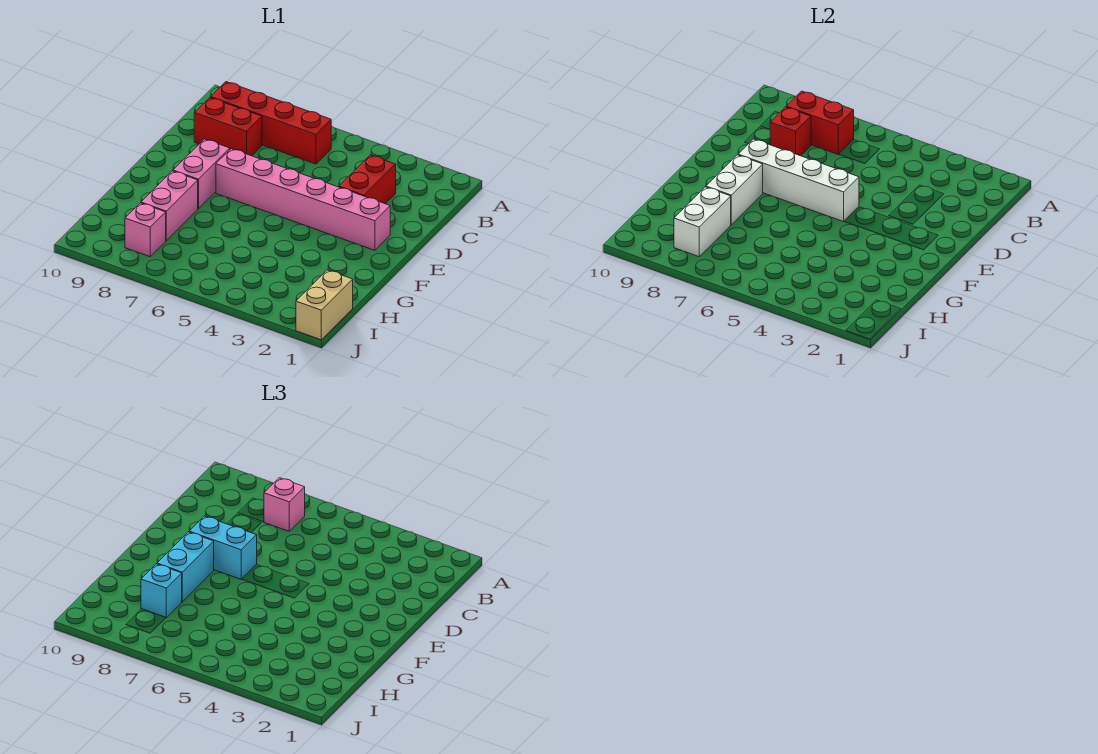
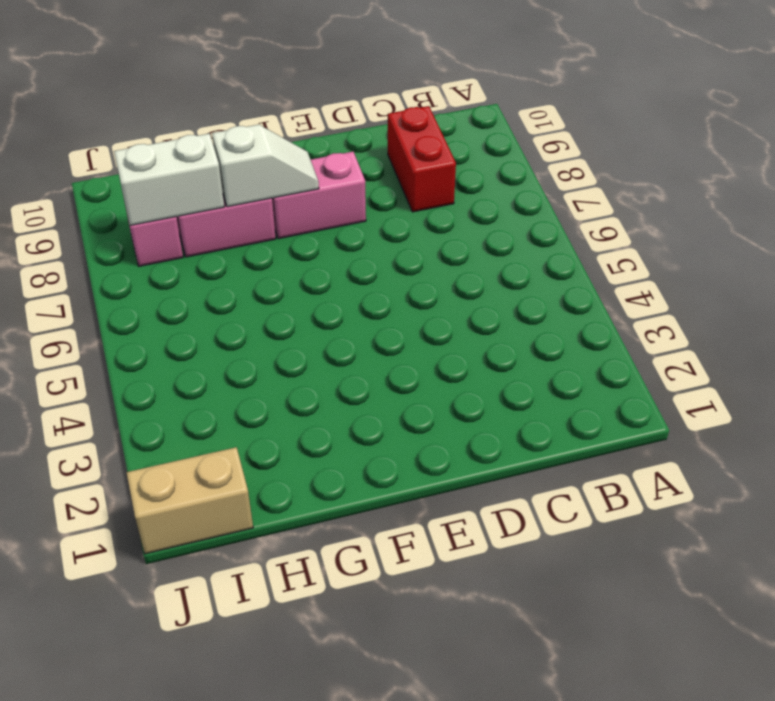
white 1x2 slope [212,125,319,207] -> white 1x2 brick [706,155,763,225]
none -> red 1x4 brick [211,82,331,164]
none -> red 1x2 brick [339,155,396,204]
none -> pink 1x6 brick [216,149,390,250]

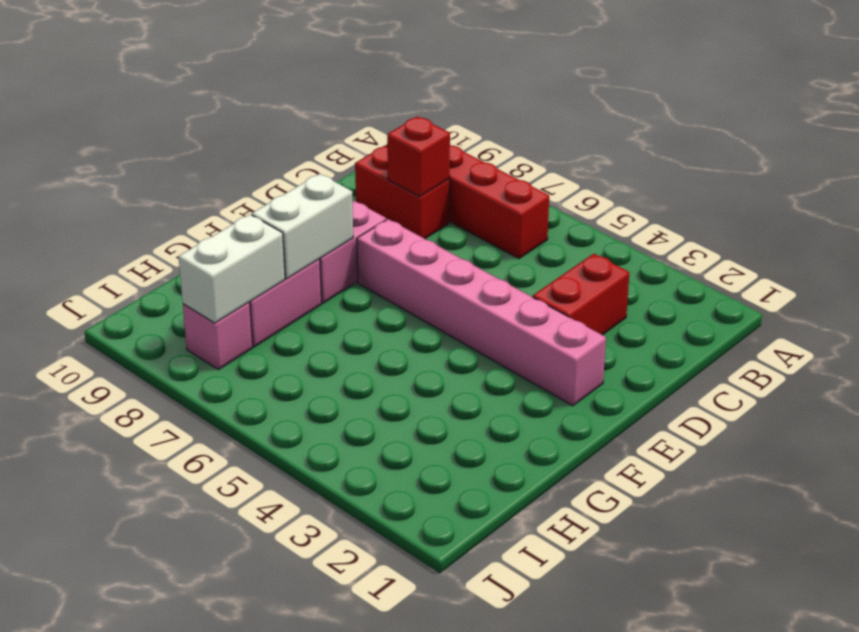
none -> tan 1x2 brick [296,270,353,340]
none -> red 1x2 brick [786,91,854,154]
none -> white 1x4 brick [738,139,859,222]

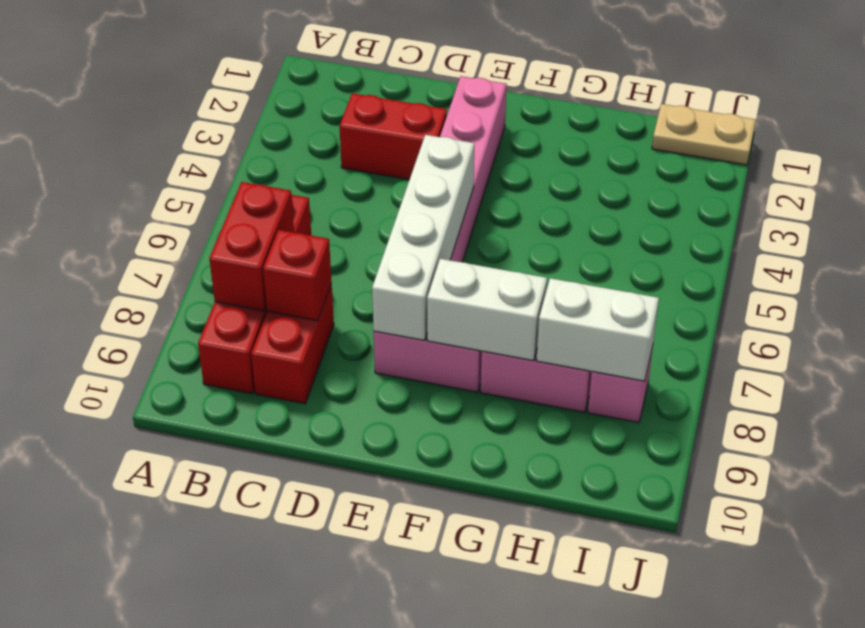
tan 1x2 plate [652,104,756,165] -> tan 1x2 brick [296,270,353,340]
none -> pink 1x1 brick [264,478,305,531]
none -> cyan 1x2 brick [189,516,257,579]
none -> cyan 1x2 brick [157,532,214,602]

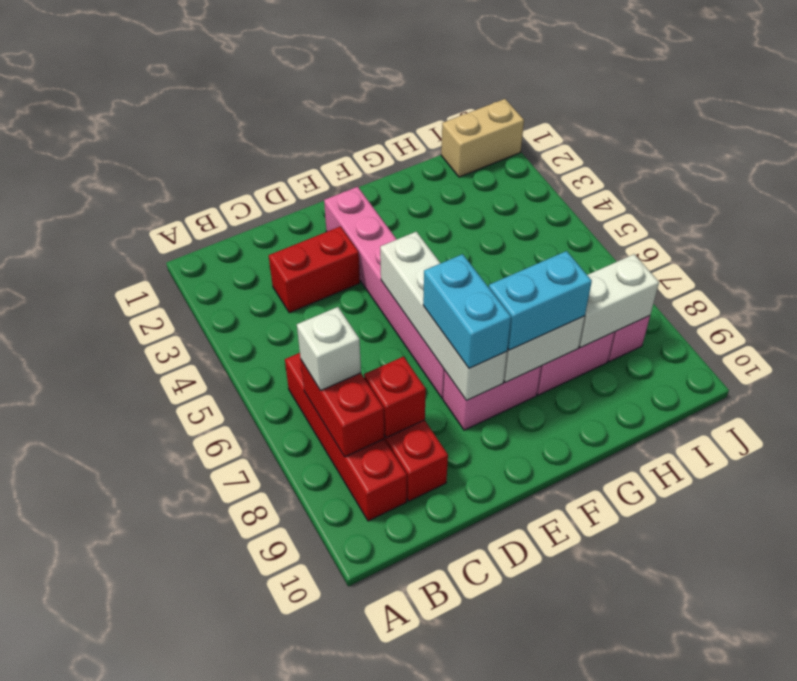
white 1x1 brick [297,307,361,391] -> pink 1x1 brick [264,478,305,531]
none -> cyan 1x1 brick [141,564,182,618]

